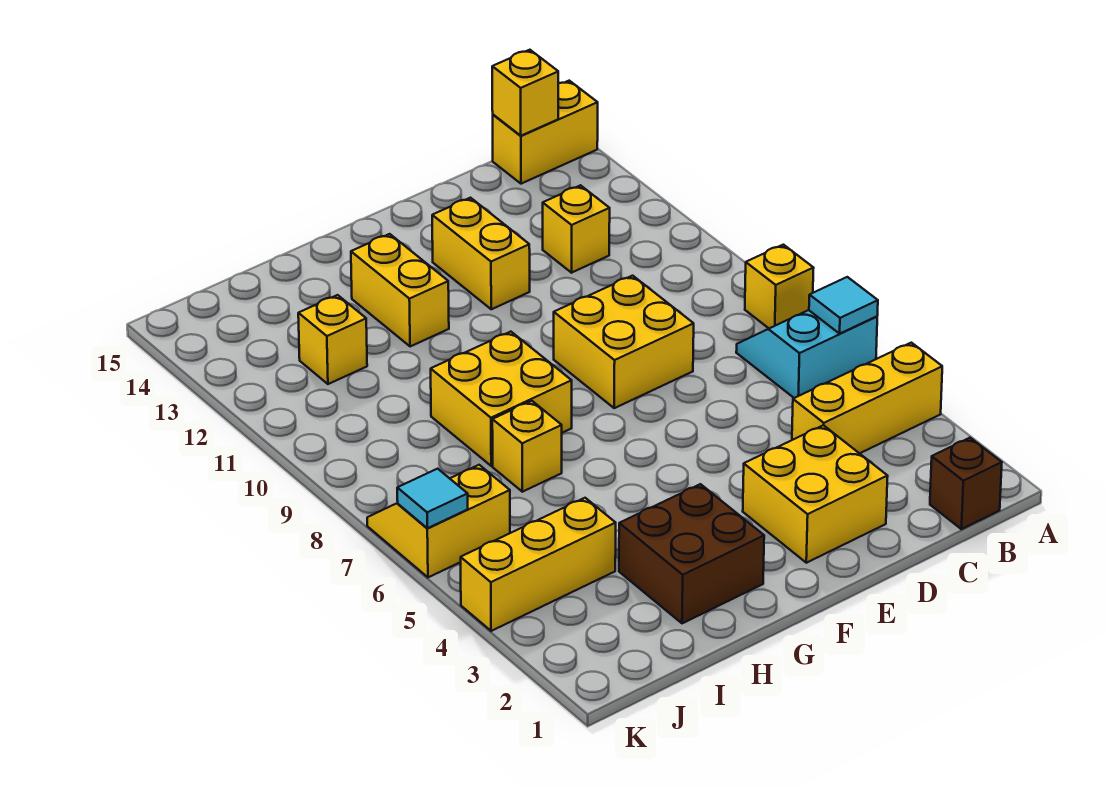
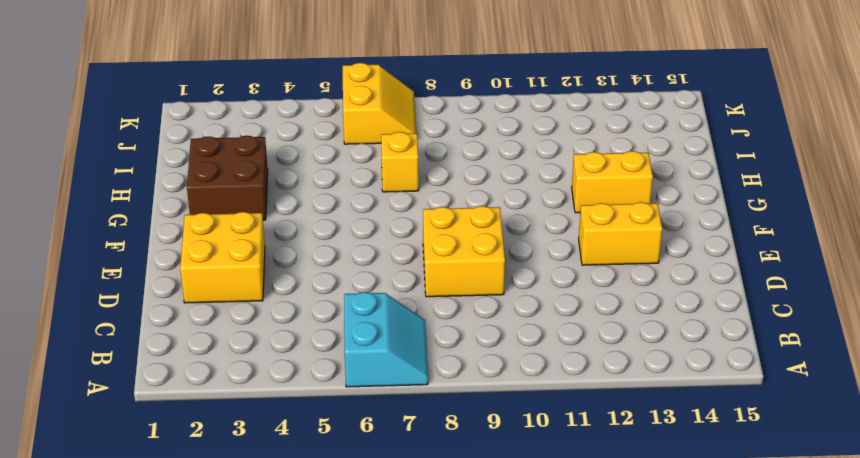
none -> yellow 1x3 brick [792,343,942,453]
none -> yellow 1x1 brick [745,245,814,328]
none -> yellow 1x2 brick [493,81,598,184]

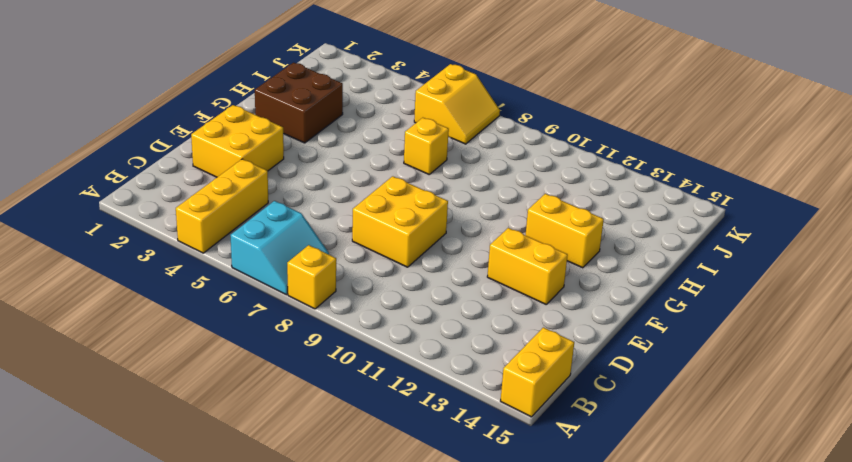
none -> brown 1x1 brick [930,438,1002,529]
none -> yellow 1x1 brick [543,185,610,273]
none -> yellow 2x2 brick [431,332,572,466]

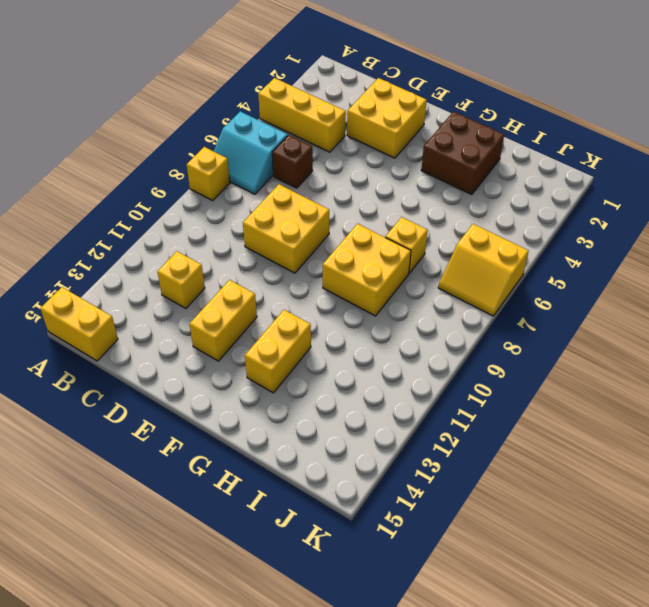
brown 1x1 brick [272,135,313,188] -> brown 1x1 brick moved to [930,438,1002,529]
none -> yellow 1x3 brick [461,498,616,631]
none -> yellow 1x1 brick [298,295,367,384]
none -> cyan 1x1 tile [809,277,878,334]

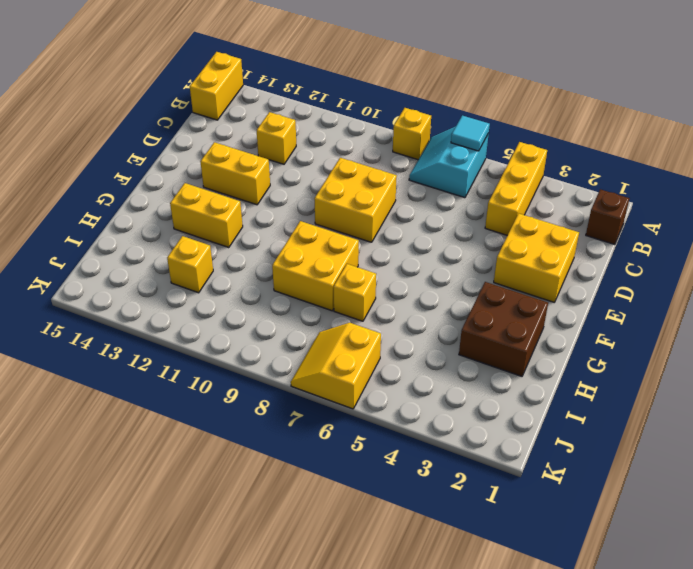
none -> yellow 1x3 brick [461,498,616,631]
none -> yellow 1x1 brick [492,50,558,136]
none -> cyan 1x1 tile [397,469,468,528]

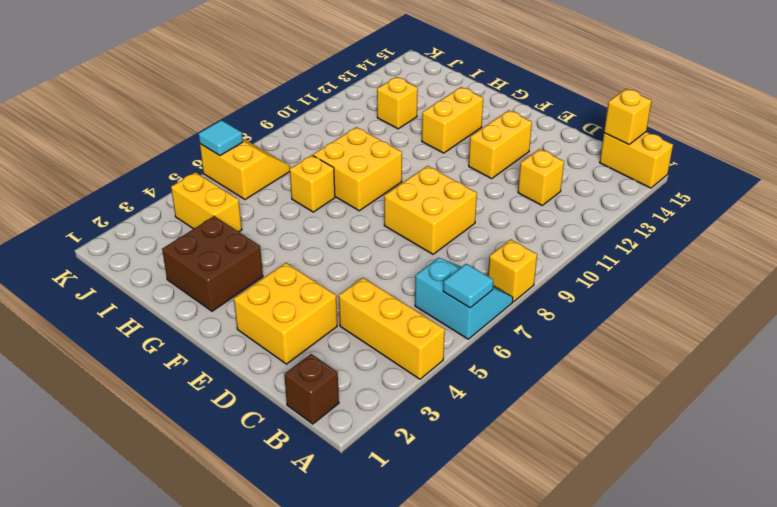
yellow 1x2 brick [171,172,242,232] -> yellow 1x3 brick [461,498,616,631]

